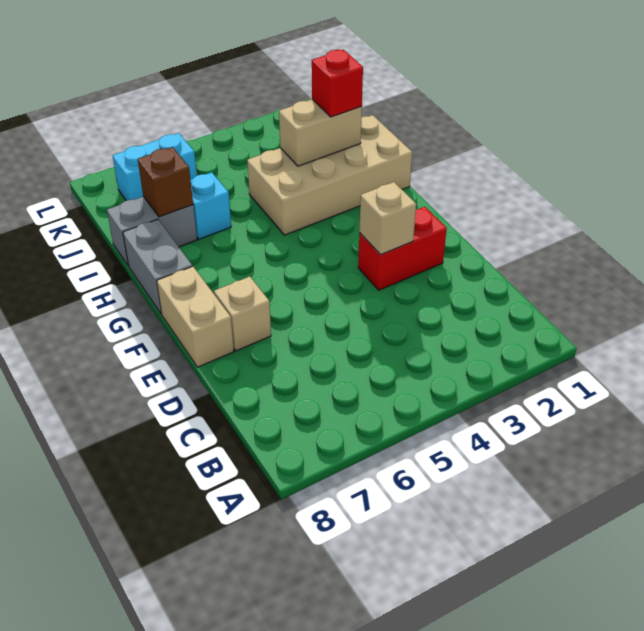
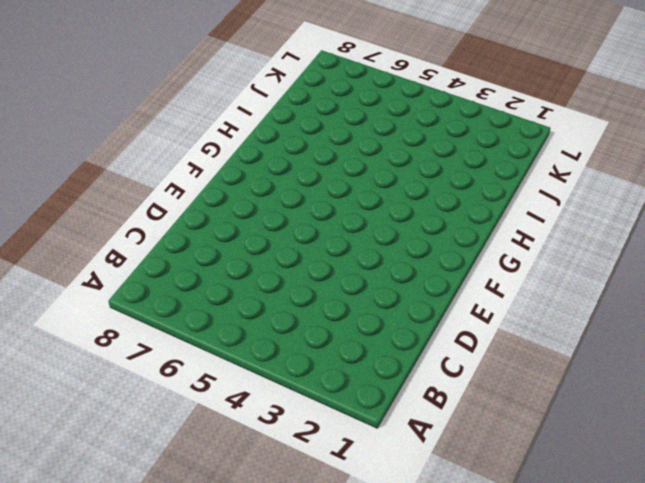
none -> red 1x2 brick [358,207,447,290]
none -> tan 1x1 brick [214,277,271,351]
none -> tan 1x2 brick [157,266,234,367]

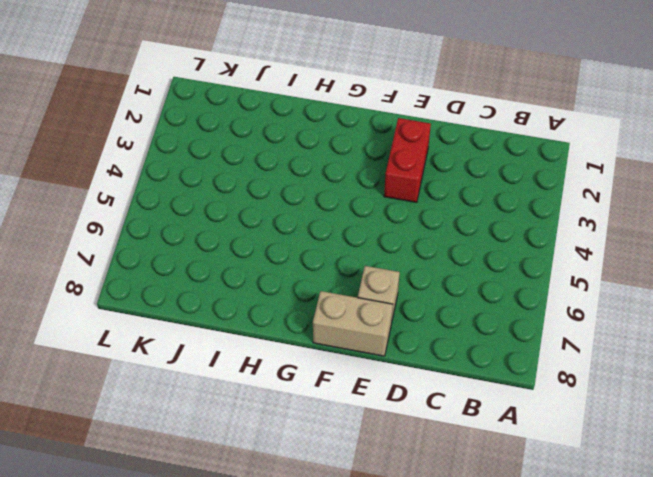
none -> grey 1x2 brick [123,219,192,314]
none -> tan 2x4 brick [247,115,412,235]
none -> cyan 1x1 brick [191,172,231,239]

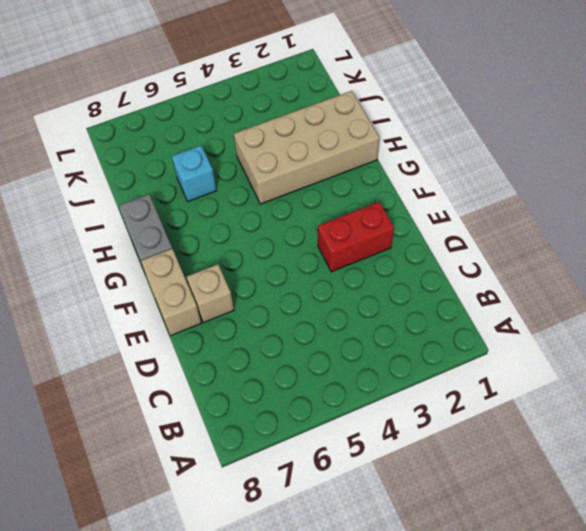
none -> grey 1x2 brick [107,197,197,266]
none -> cyan 1x2 brick [113,133,197,200]
none -> tan 1x1 brick [359,182,416,255]

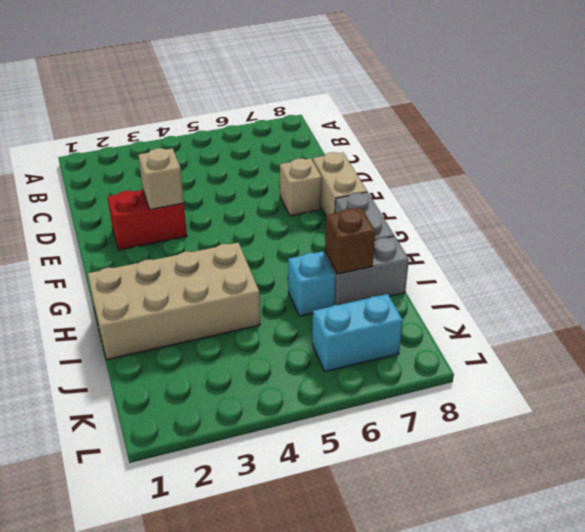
none -> tan 1x2 brick [279,99,362,166]
none -> red 1x1 brick [312,50,363,117]

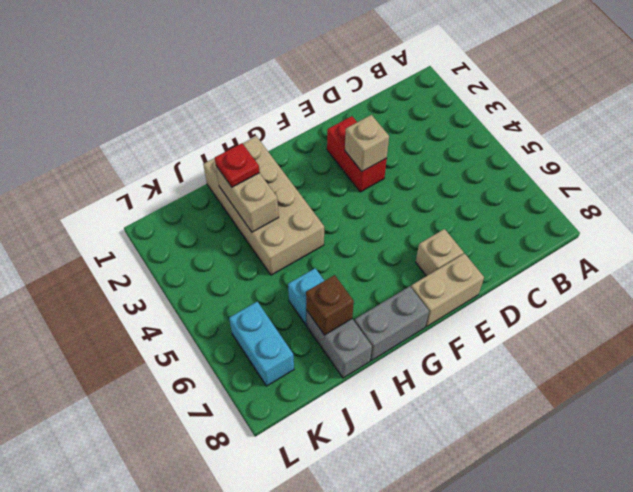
red 1x1 plate [215,143,260,187] -> red 1x1 brick [312,50,363,117]

